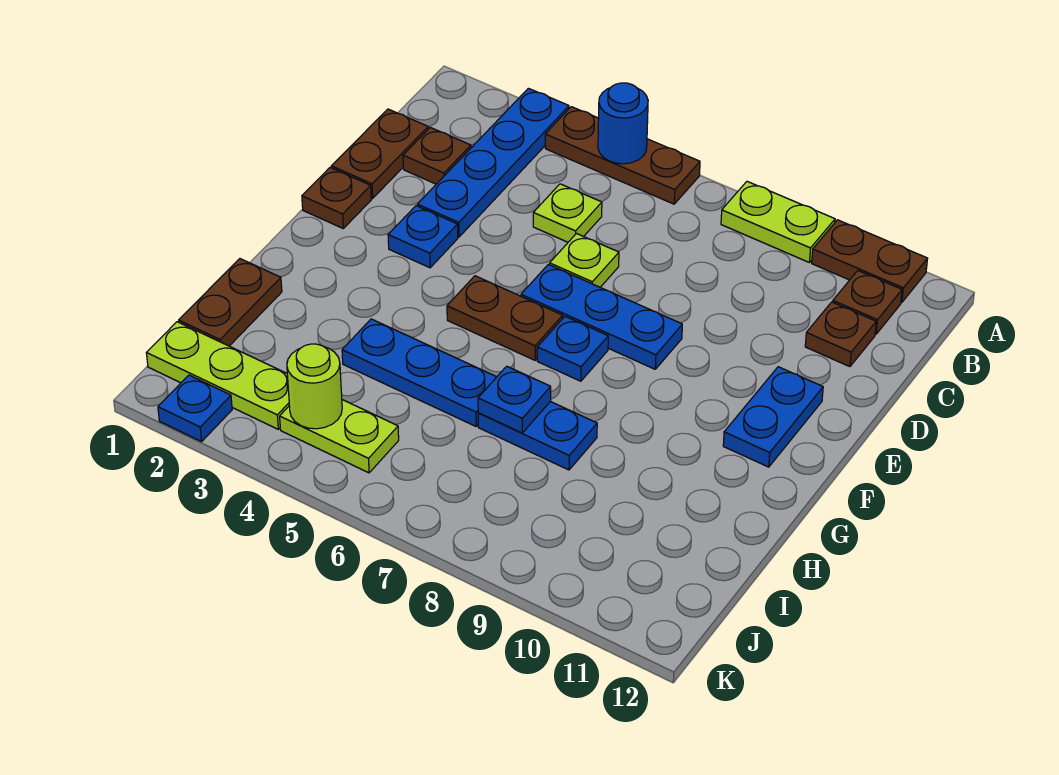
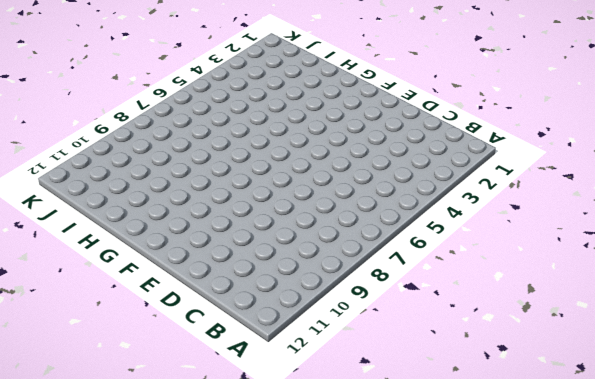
none -> blue 1x4 plate [417,88,569,237]
none -> brown 1x3 plate [545,107,700,204]
none -> lime 1x2 plate [721,182,835,262]

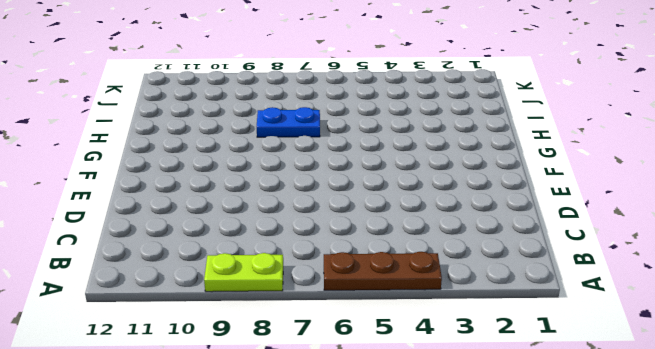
none -> blue 1x4 plate [417,88,569,237]
none -> brown 1x2 plate [812,220,928,302]
none -> brown 1x1 plate [833,271,902,334]

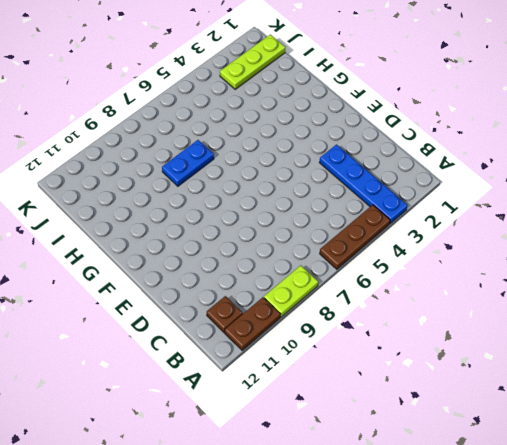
none -> brown 1x2 plate [331,109,428,198]
none -> brown 1x1 plate [403,127,471,184]
none -> lime 1x1 plate [533,184,602,242]

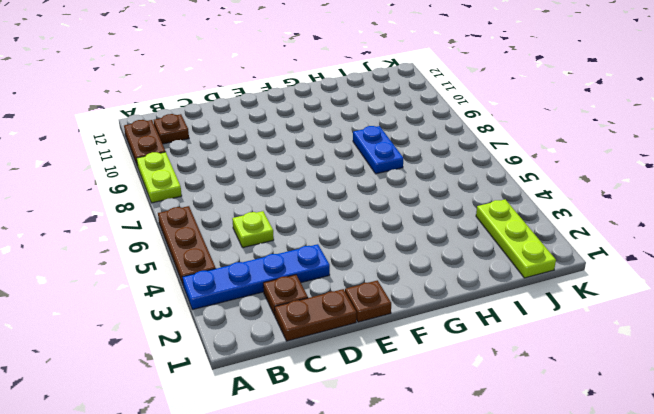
none -> brown 1x1 plate [805,302,876,367]
none -> lime 1x1 plate [550,234,619,287]
none -> blue 1x1 plate [388,206,458,268]

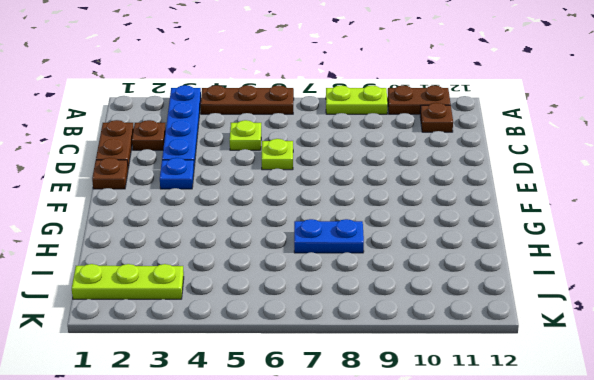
none -> brown 1x1 plate [805,302,876,367]
none -> blue 1x3 plate [521,264,682,369]
none -> blue 1x2 plate [723,367,823,467]

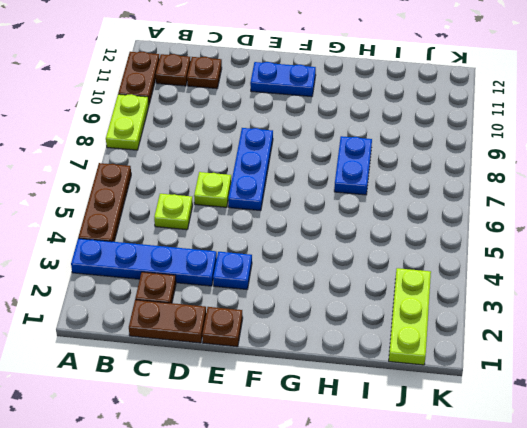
none -> brown 1x2 plate [447,276,563,360]
none -> blue 1x1 plate [537,316,608,381]
none -> brown 1x2 plate [179,259,282,346]

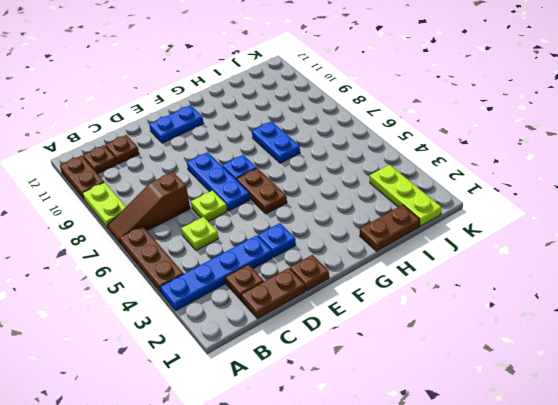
brown 1x3 slope [107,172,190,244] -> none
none -> blue 1x3 plate [342,319,496,426]
none -> lime 1x2 plate [280,400,399,473]
none -> blue 1x1 plate [158,375,232,442]

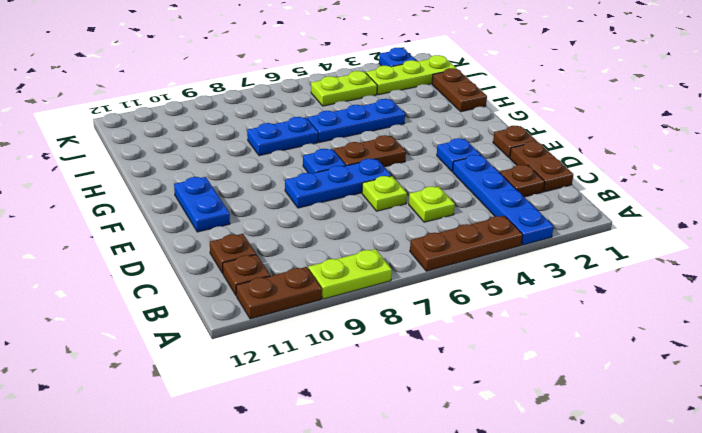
none -> blue 1x1 round brick [598,83,648,164]
none -> blue 1x1 plate [478,366,551,433]
none -> lime 1x1 round brick [287,344,342,429]

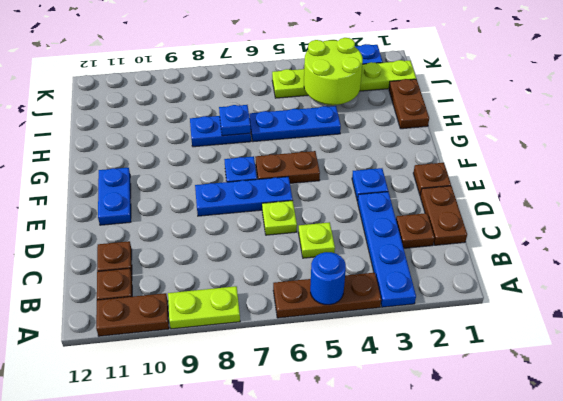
lime 2x2 round brick [304,38,363,105] -> lime 1x1 round brick [287,344,342,429]

